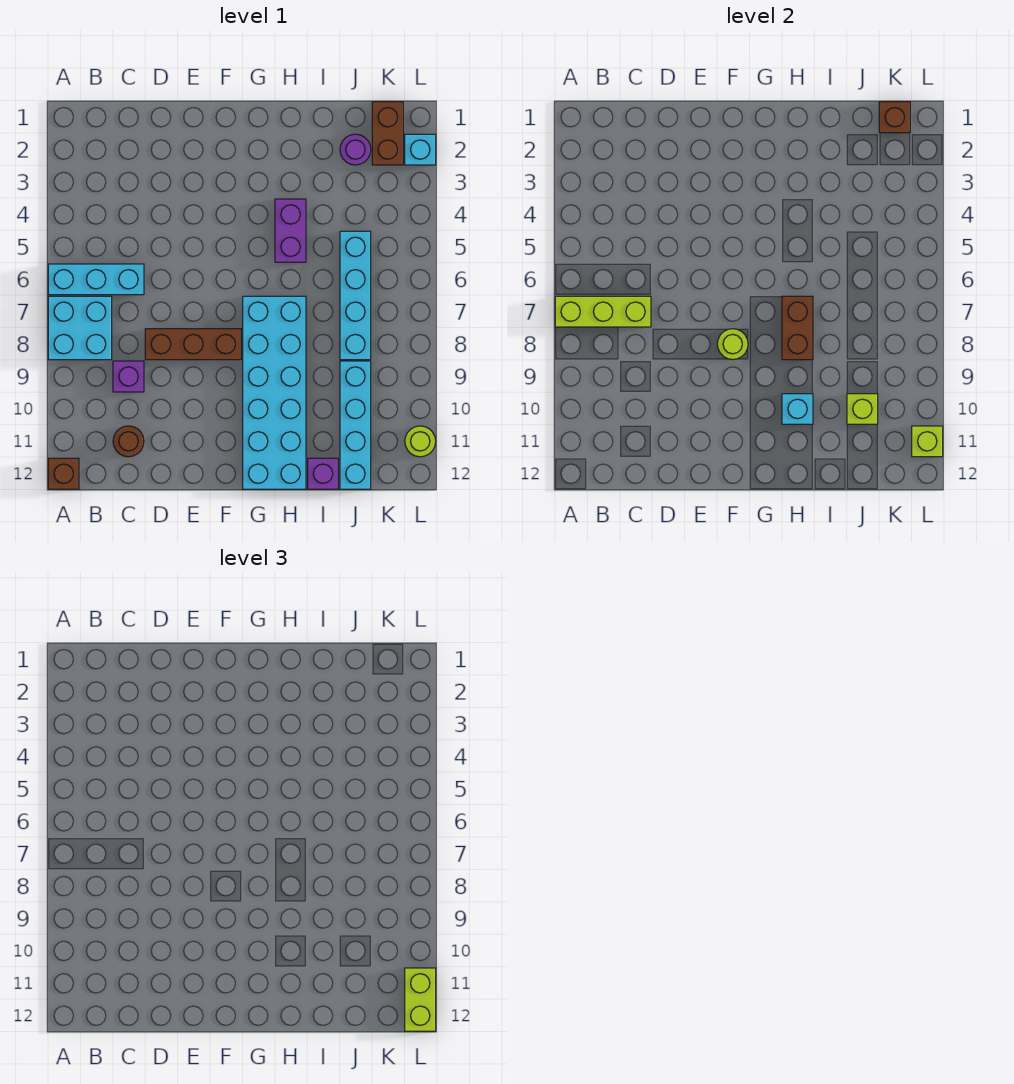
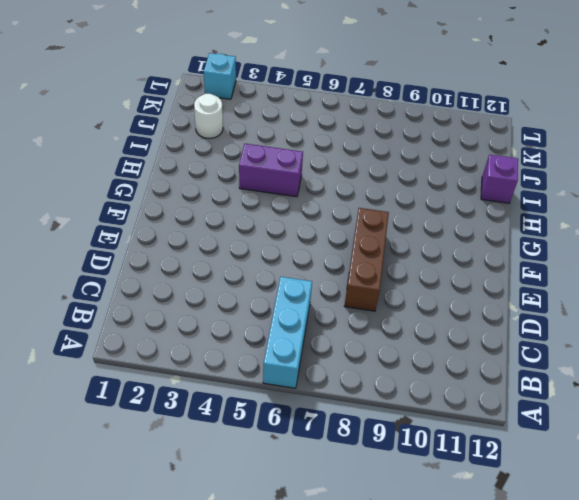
white 1x1 round brick [194,94,223,138] -> purple 1x1 round brick [340,134,371,165]
none -> cyan 2x2 brick [48,296,112,360]
none -> brown 1x1 brick [48,458,79,489]
none -> purple 1x1 brick [113,361,144,392]

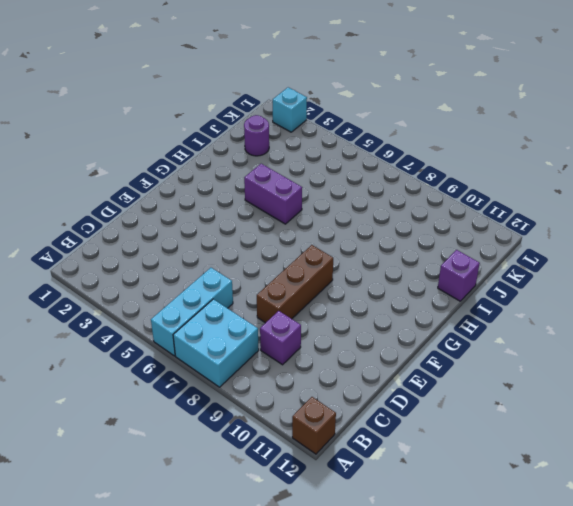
none -> brown 1x1 round brick [113,426,144,457]
none -> cyan 2x6 brick [243,296,306,489]
none -> cyan 1x4 brick [340,231,371,360]

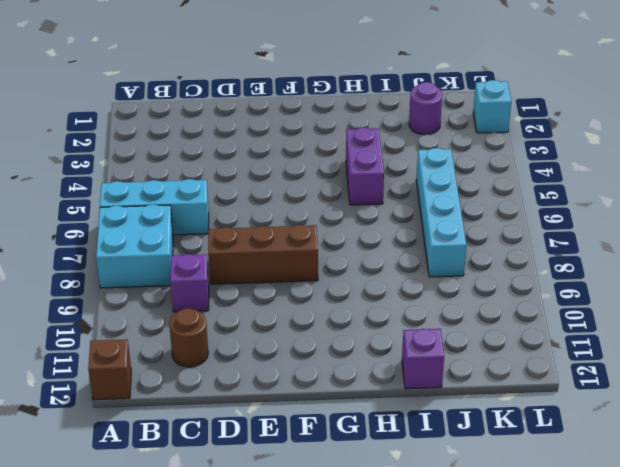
none -> cyan 2x6 brick [243,296,306,489]
none -> cyan 1x4 brick [340,361,371,489]
none -> brown 1x2 brick [372,102,403,165]

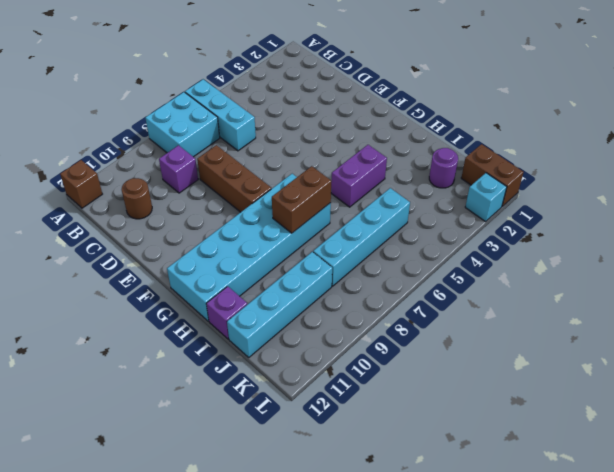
brown 1x2 brick [461,144,524,206] -> brown 1x2 brick turned to [372,102,403,165]
none -> lime 1x1 round brick [405,426,436,457]
none -> lime 1x3 brick [555,296,651,327]
none -> lime 1x1 round brick [717,329,748,360]

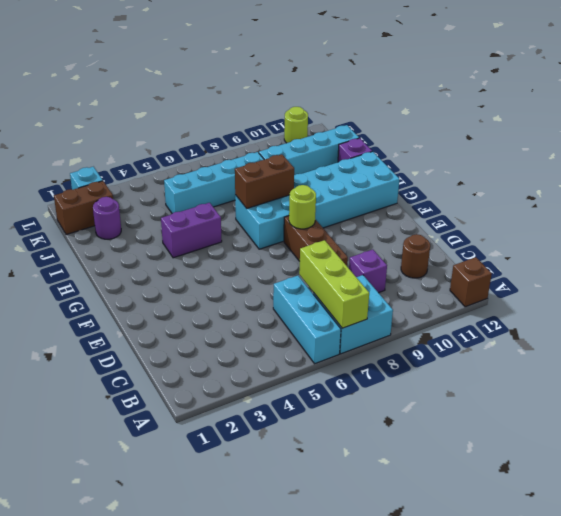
none -> cyan 1x1 brick [782,394,813,424]
none -> lime 1x1 brick [847,394,878,424]
none -> brown 1x1 brick [879,102,910,133]

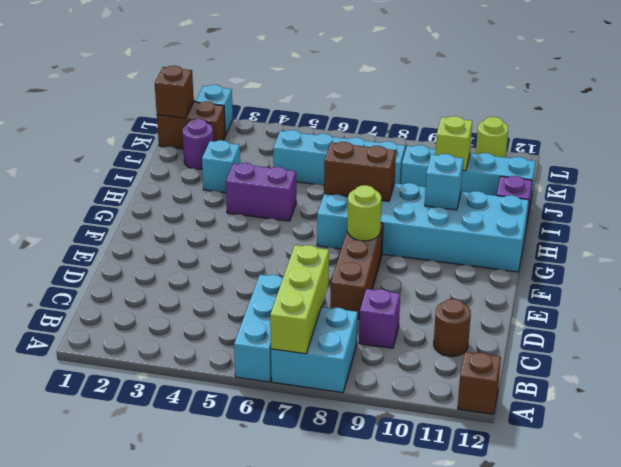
cyan 1x1 brick [202,140,240,193] -> none
none -> lime 1x1 brick [912,426,943,457]
none -> lime 1x2 brick [405,968,436,1031]

